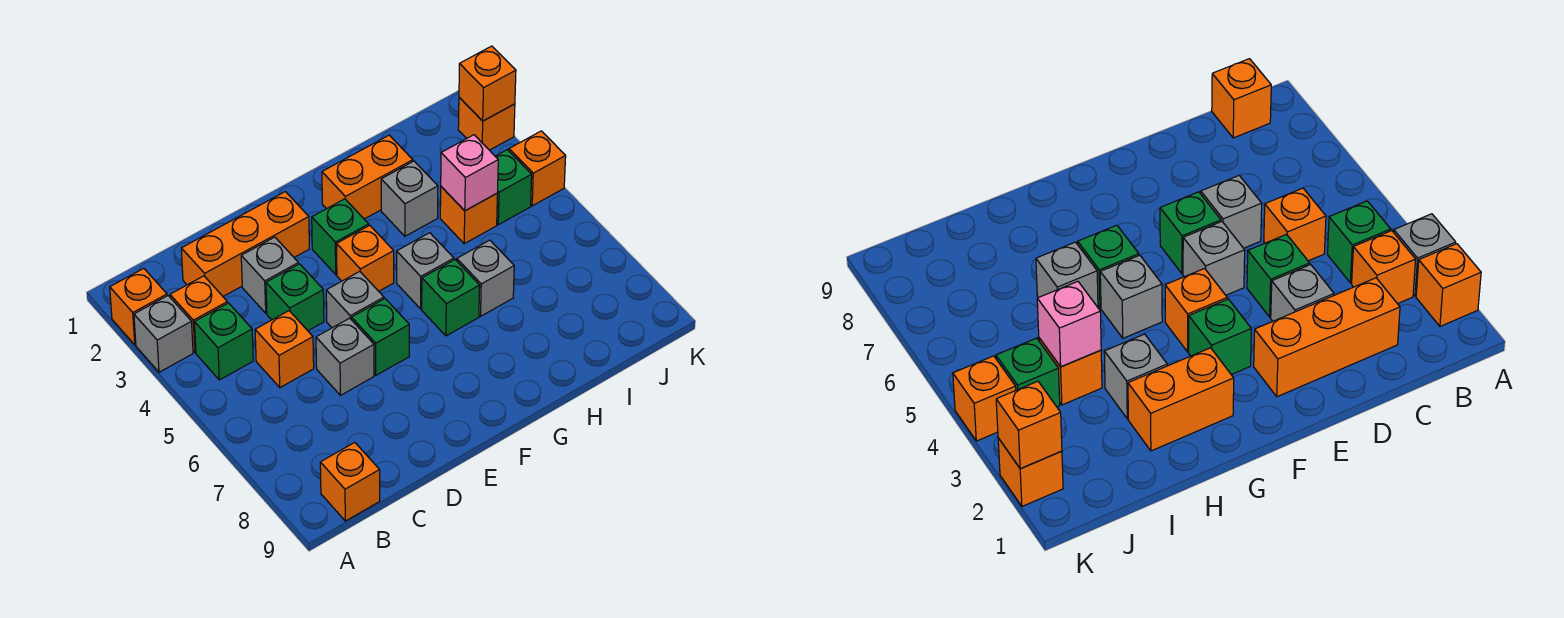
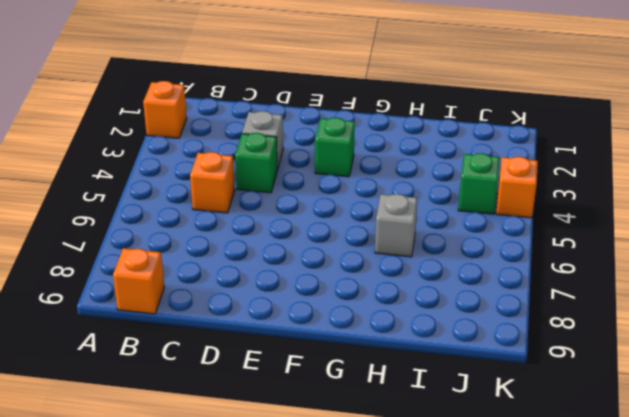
none -> grey 1x1 brick [134,296,193,372]
none -> orange 1x1 brick [170,276,227,352]
none -> green 1x1 brick [194,303,253,380]

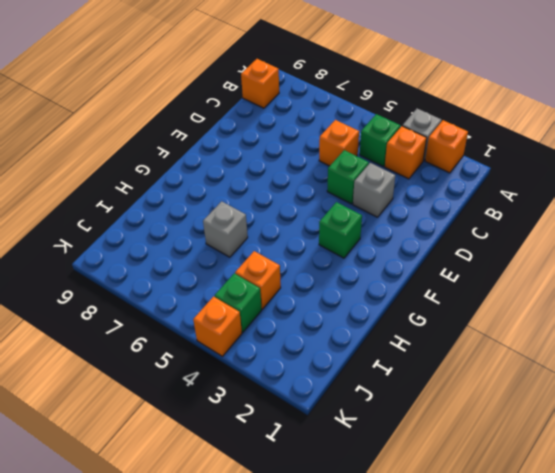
none -> orange 1x3 brick [181,192,309,296]
none -> grey 1x1 brick [316,318,374,395]
none -> grey 1x1 brick [326,271,384,328]

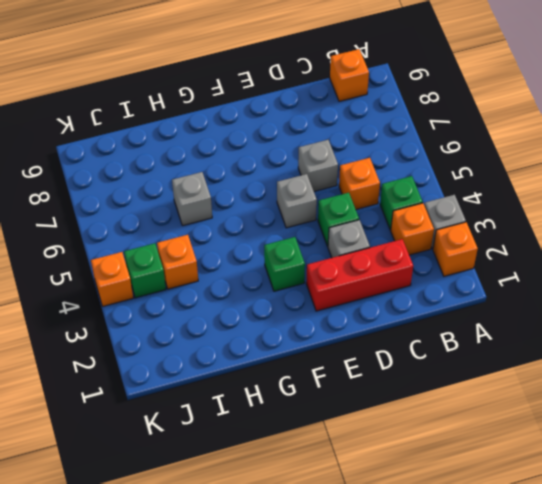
red 1x3 brick [306,239,413,311] -> orange 1x3 brick [181,192,309,296]
none -> green 1x1 brick [352,299,409,375]
none -> orange 1x1 brick [337,225,394,291]
none -> orange 1x2 brick [322,135,413,219]

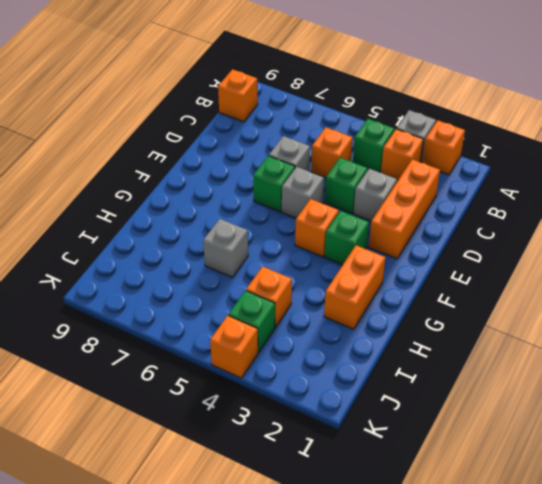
none -> grey 1x1 brick [397,233,454,309]
none -> green 1x1 brick [422,260,480,336]
none -> grey 1x1 brick [381,161,438,236]

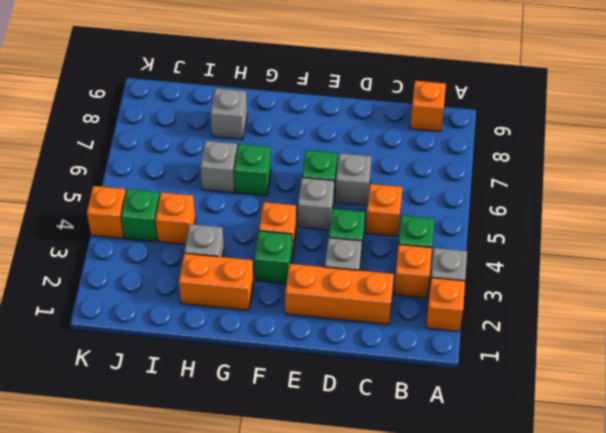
grey 1x1 brick [210,88,247,140] -> grey 1x1 brick moved to [397,233,454,309]
none -> orange 1x1 brick [458,97,515,150]
none -> pink 1x1 brick [441,135,498,211]
none -> orange 1x1 brick [459,46,516,121]

